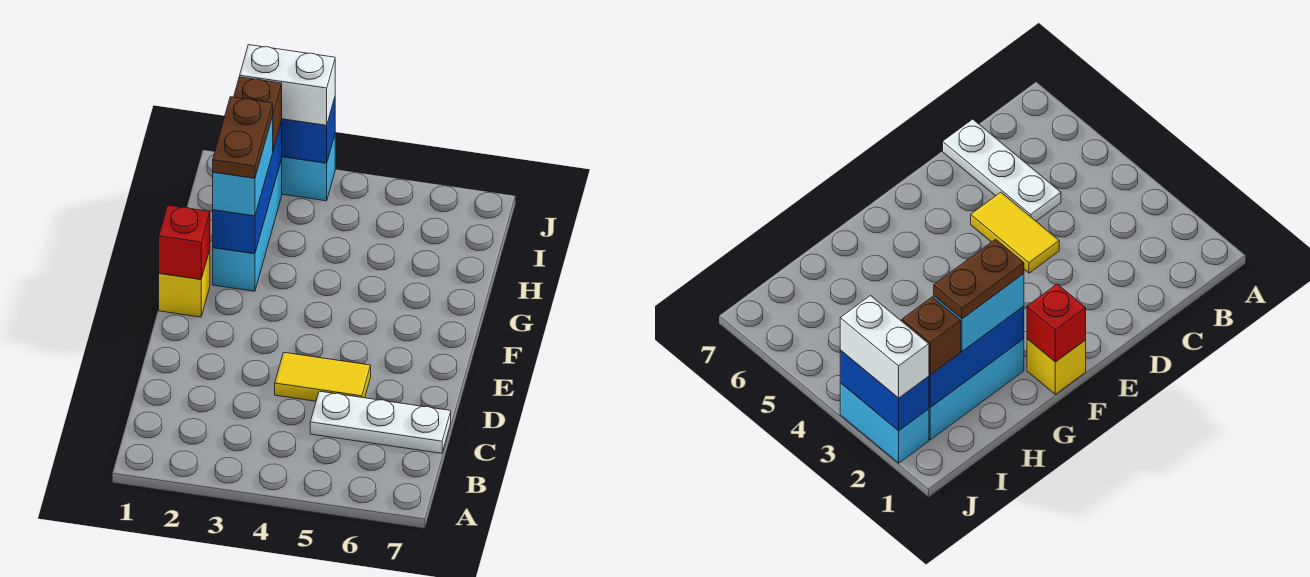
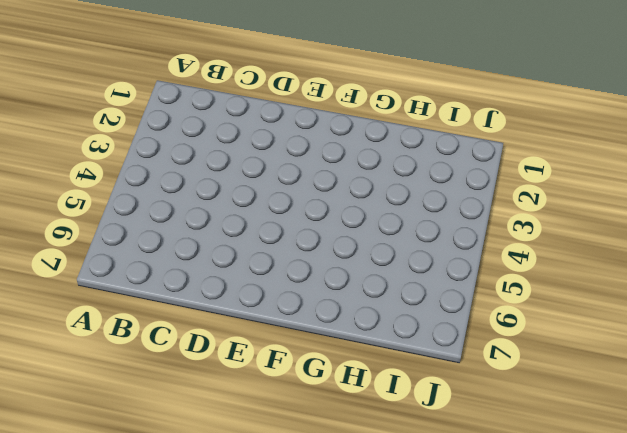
none -> white 1x3 plate [310,391,451,453]
none -> yellow 1x2 tile [275,353,371,401]
none -> yellow 1x1 brick [159,250,210,317]

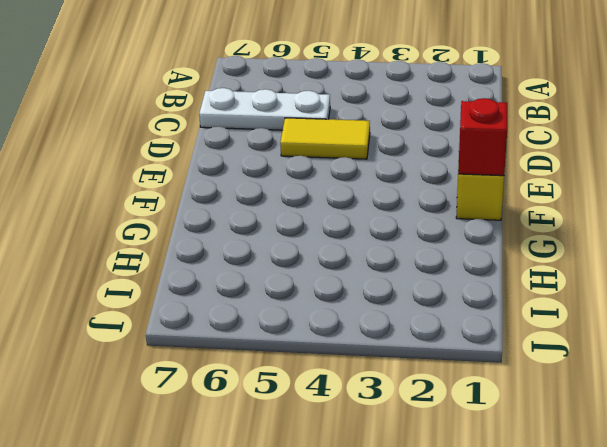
none -> cyan 1x3 brick [213,160,282,291]
none -> cyan 1x2 brick [281,136,335,201]
none -> blue 1x3 brick [213,122,282,254]

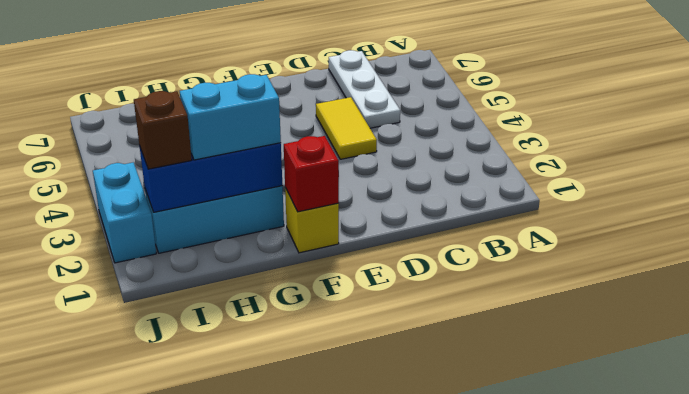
none -> blue 1x2 brick [282,98,335,163]
none -> white 1x2 brick [240,45,335,125]
none -> brown 1x2 plate [213,97,273,178]

